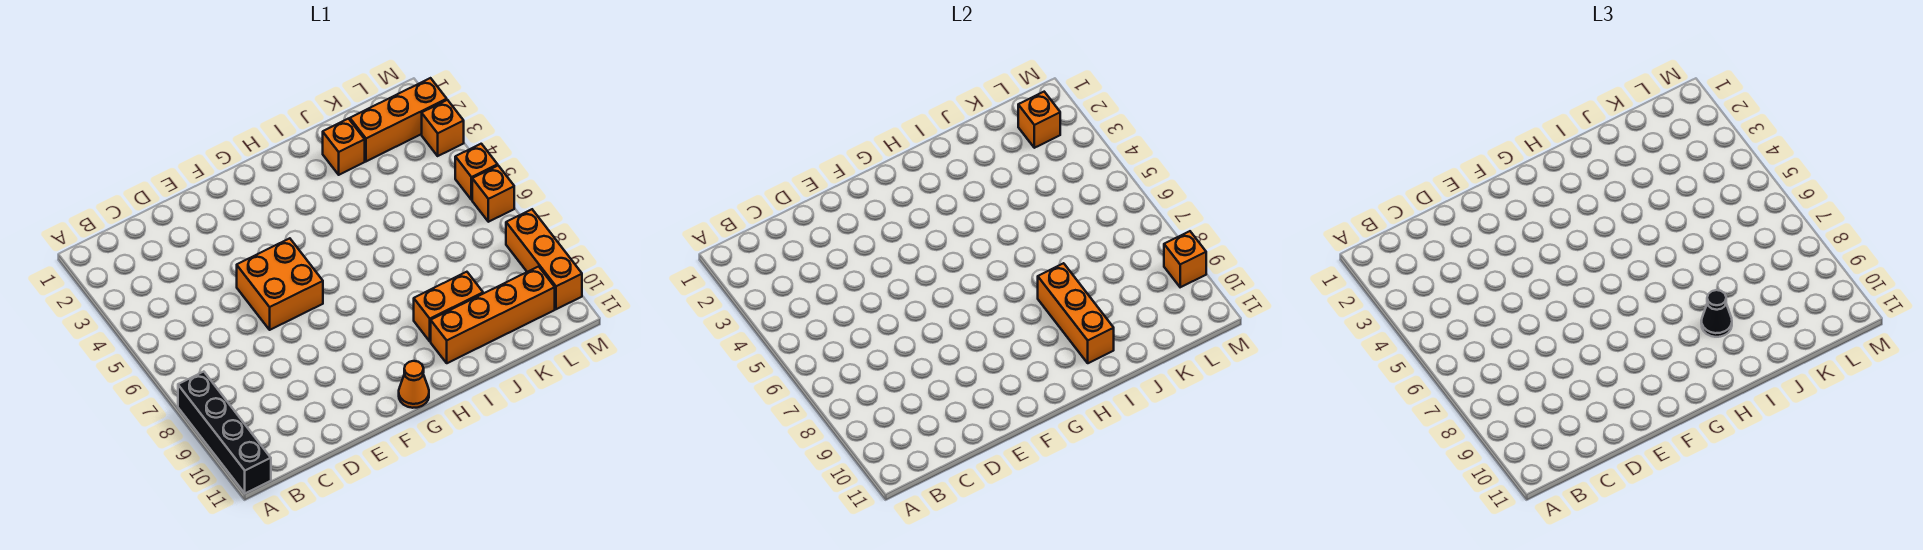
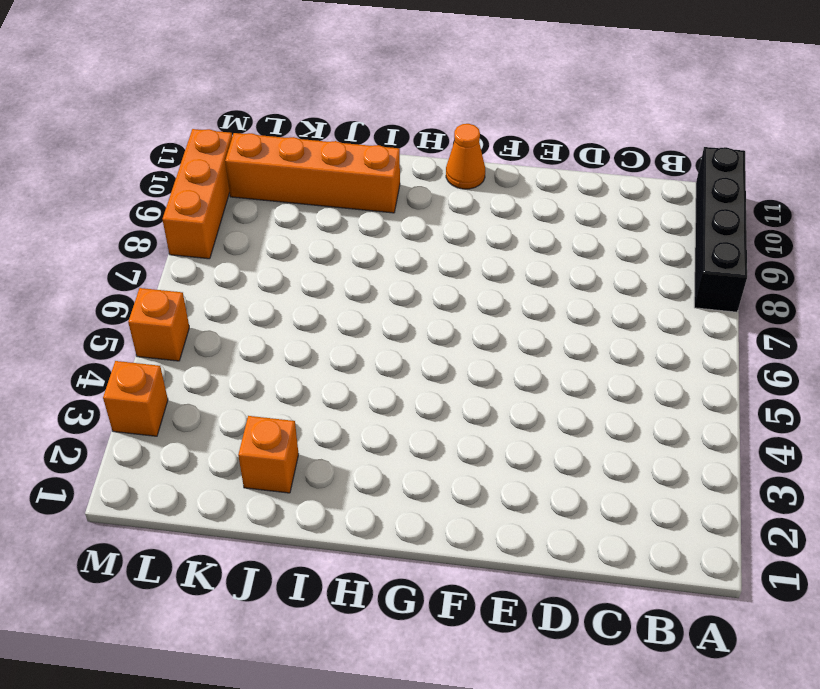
none -> orange 2x2 brick [237,238,323,330]
none -> orange 1x2 brick [414,272,483,341]
none -> orange 1x3 brick [350,78,447,161]

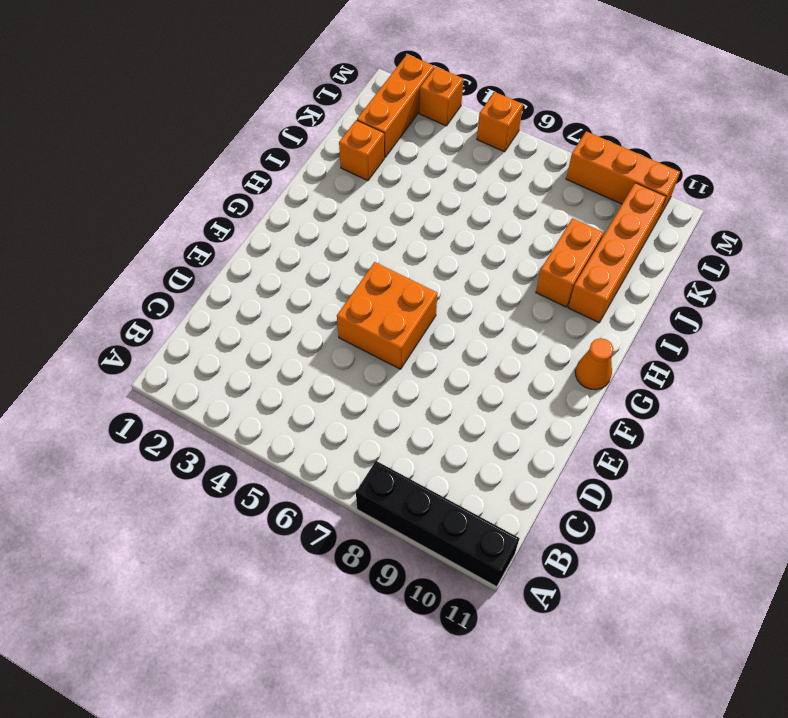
none -> orange 1x1 brick [472,166,514,222]
none -> orange 1x3 brick [1038,263,1114,363]
none -> orange 1x1 brick [1018,92,1060,148]

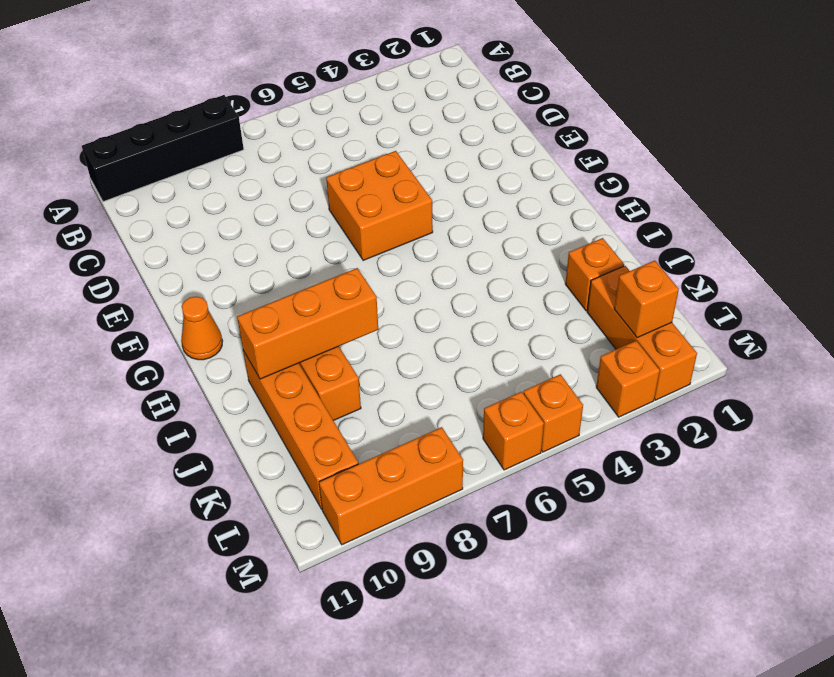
none -> orange 1x1 brick [1164,231,1206,287]
none -> black 1x1 cone [1701,290,1732,337]

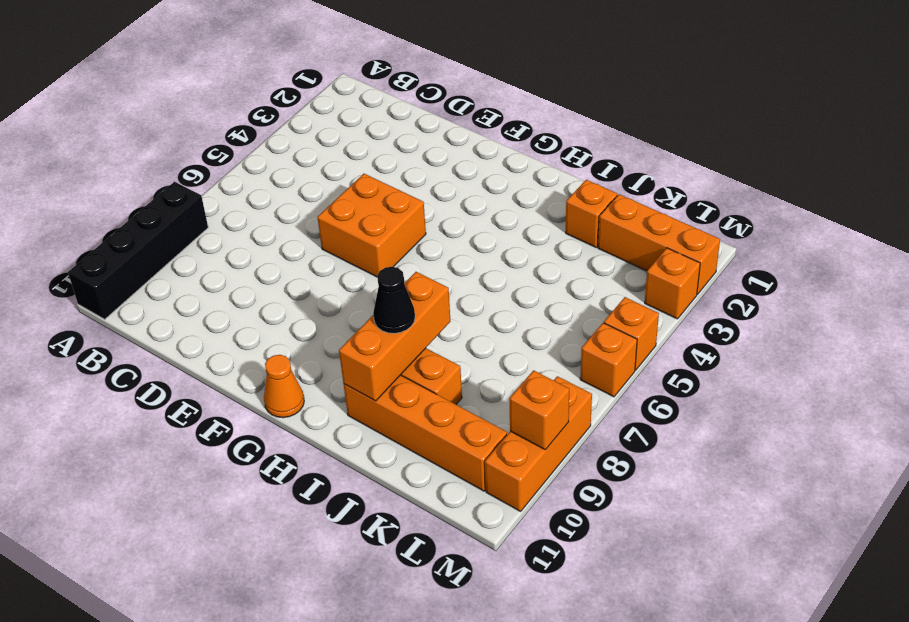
none -> orange 1x1 brick [1018,92,1060,148]

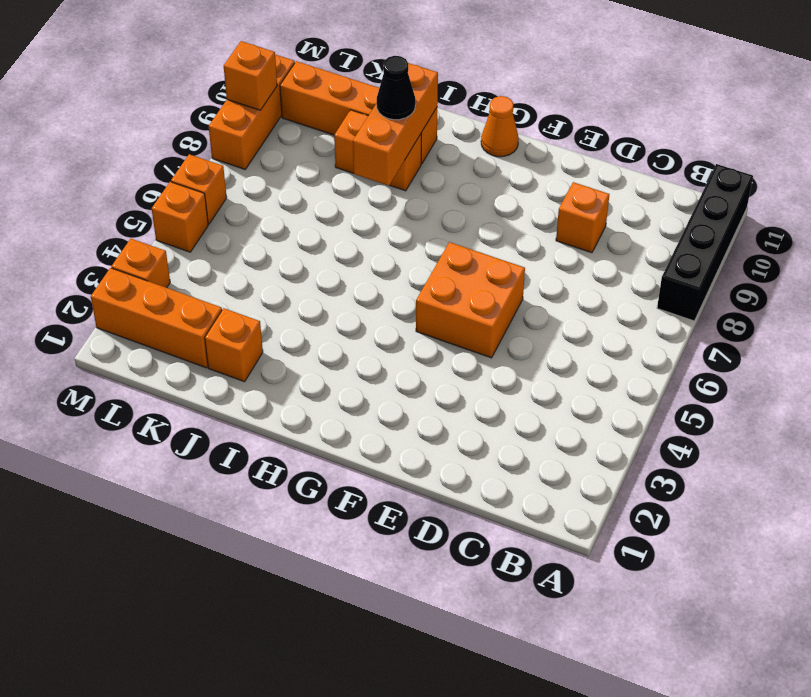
orange 1x1 brick [556,182,609,253] -> orange 1x1 brick moved to [1018,92,1060,148]

